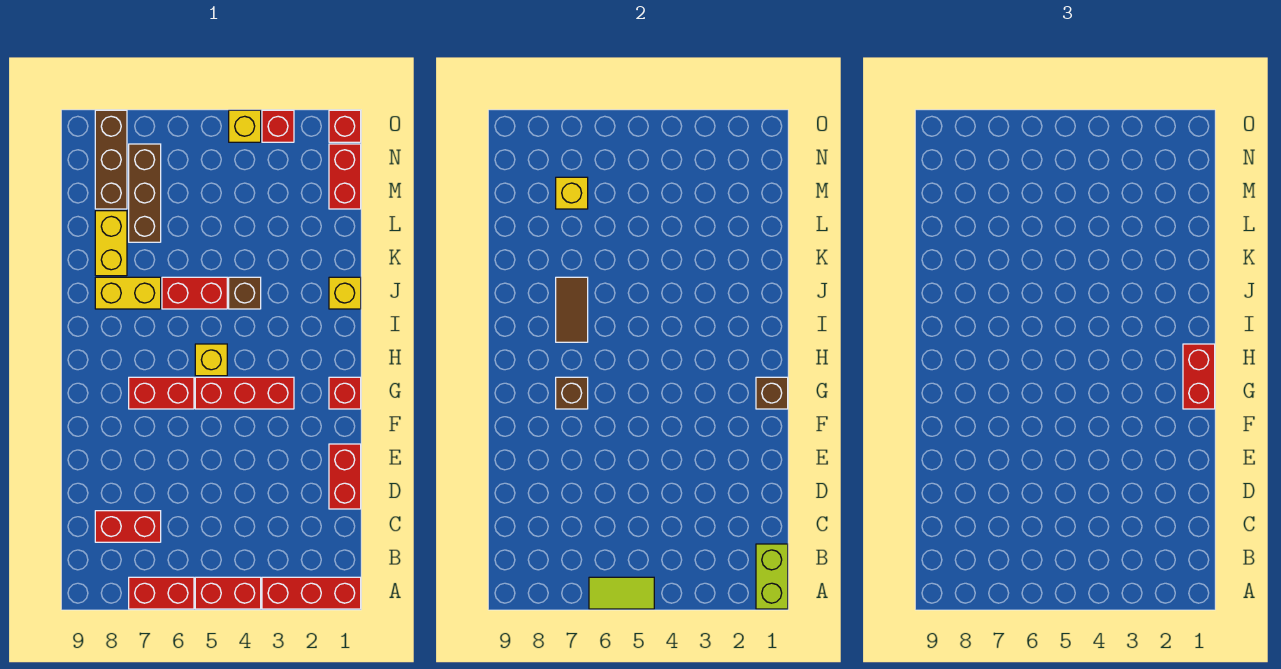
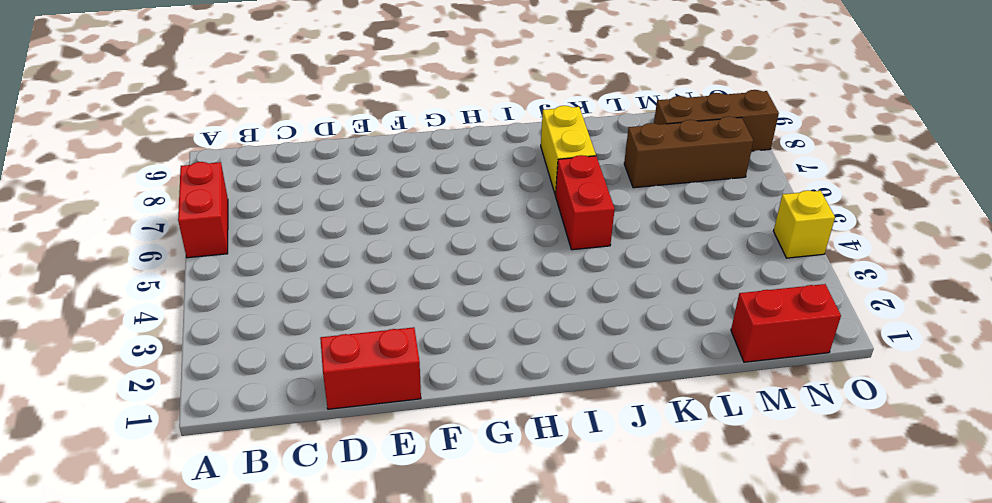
none -> red 1x3 brick [262,577,361,609]
none -> red 1x2 brick [195,577,261,609]
none -> red 1x2 brick [95,511,161,542]

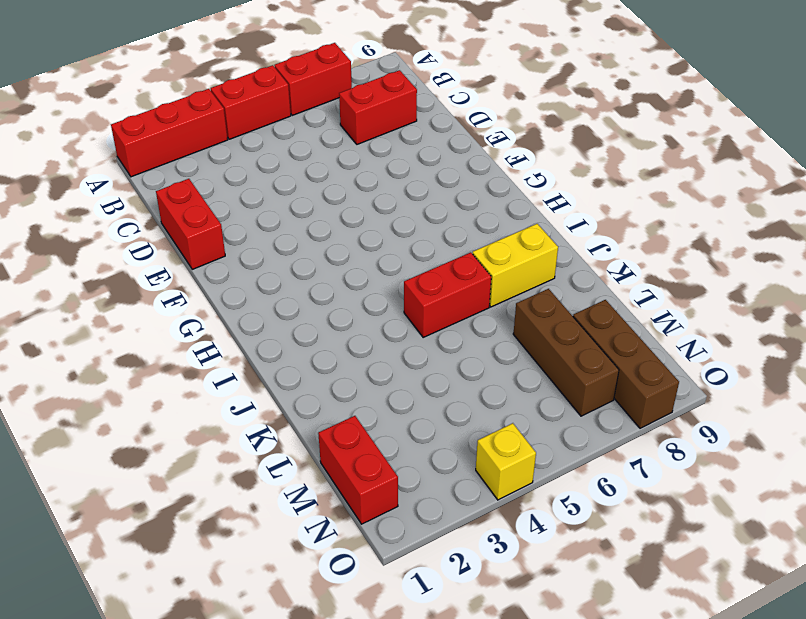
none -> red 1x1 brick [329,377,361,409]
none -> red 1x3 brick [195,377,294,409]
none -> red 1x2 brick [129,377,194,409]

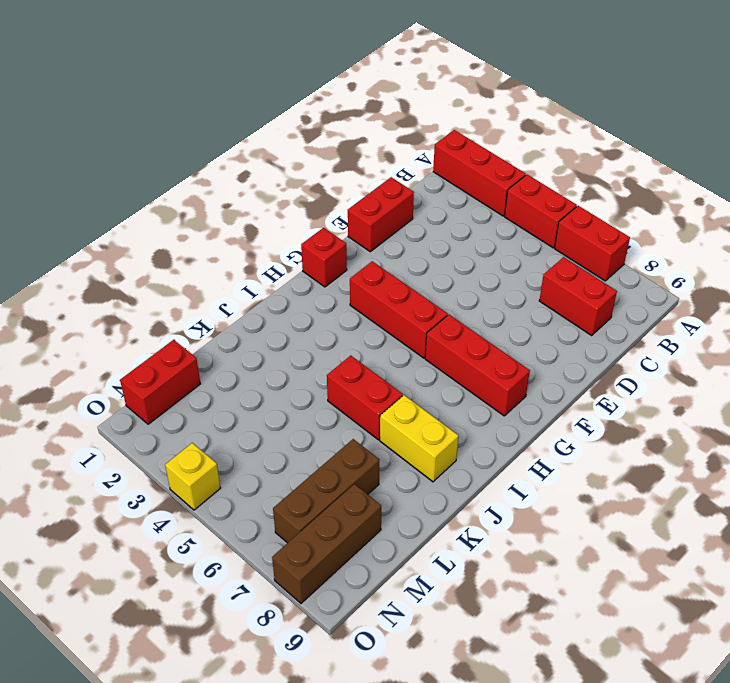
red 1x3 brick [425,315,530,416] -> red 1x2 brick [129,377,194,409]
none -> yellow 1x1 brick [195,344,227,376]
none -> yellow 1x1 brick [329,277,361,309]
none -> brown 1x1 brick [229,277,261,309]

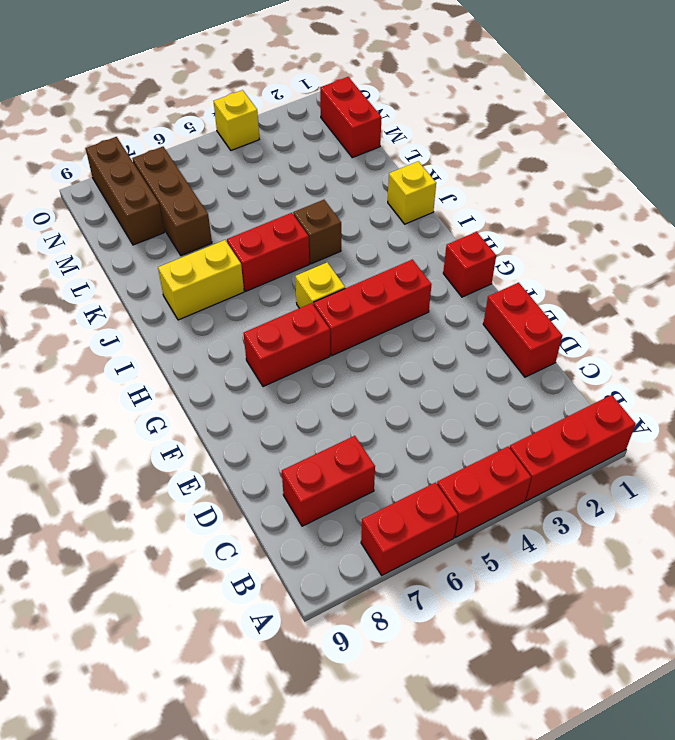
none -> yellow 1x2 brick [95,211,127,276]
none -> red 1x1 brick [329,110,361,142]
none -> red 1x1 brick [262,110,294,142]

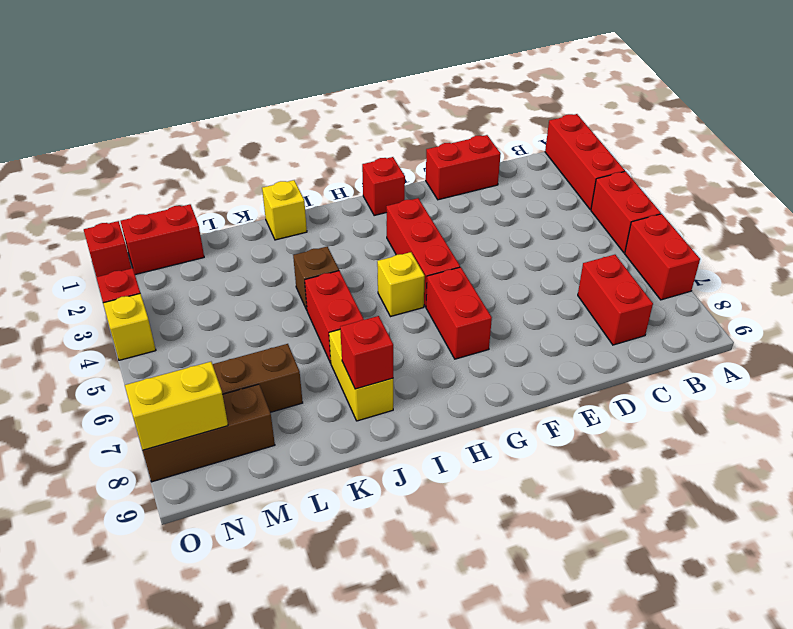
red 1x1 brick [340,316,393,389] -> none
yellow 1x2 brick [125,362,228,450] -> yellow 1x2 brick moved to [95,211,127,276]
none -> lime 1x2 brick [756,544,788,609]
none -> lime 1x2 tile [589,577,654,609]
none -> brown 1x1 brick [756,377,788,409]

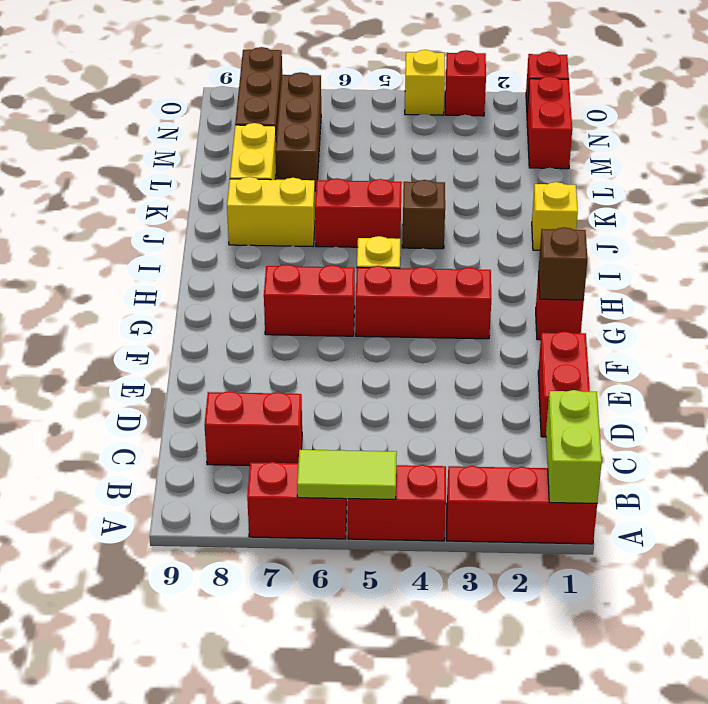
none -> brown 1x1 brick [556,377,588,409]
none -> brown 1x2 tile [556,277,588,342]
none -> yellow 1x1 brick [556,177,588,209]

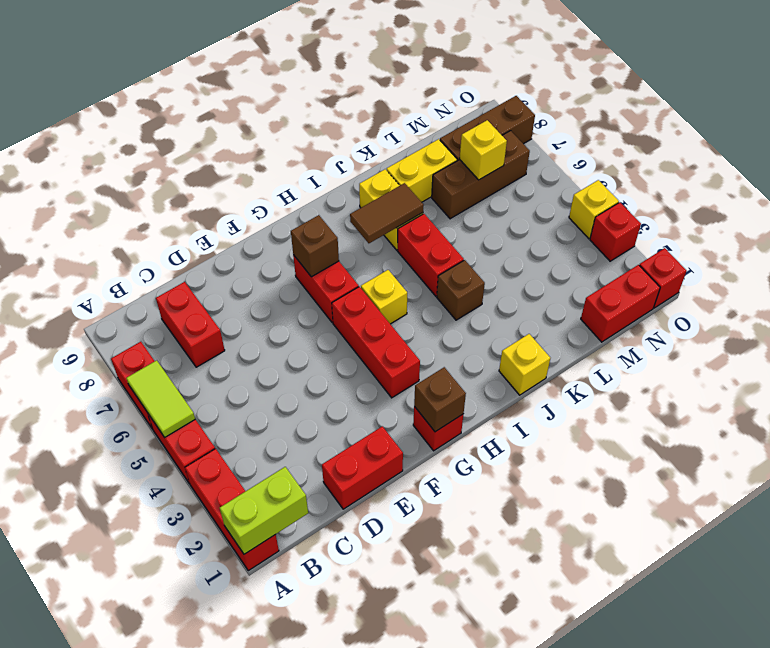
none -> red 1x2 brick [1183,344,1215,409]

